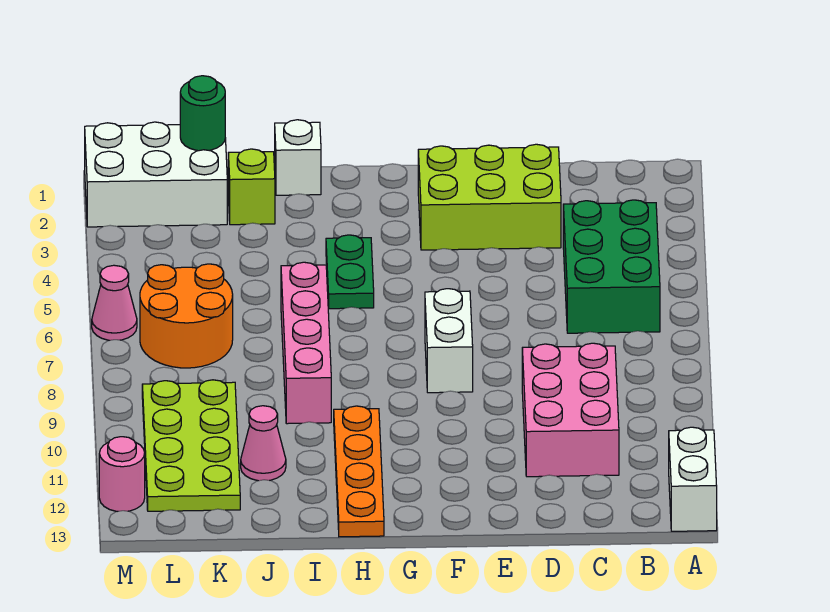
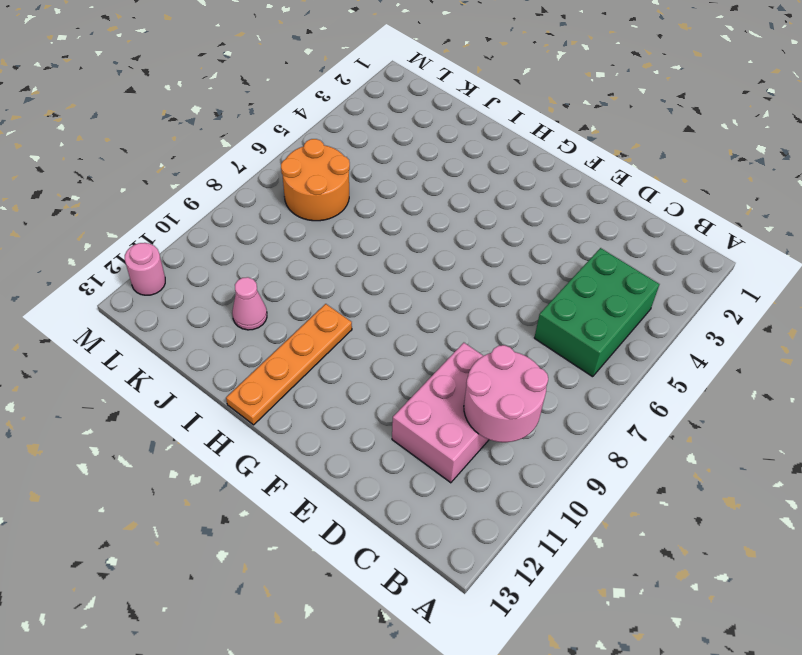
pink 2x2 round brick [464,345,548,442] -> none
none -> white 1x2 brick [669,427,717,531]
none -> lime 2x3 brick [418,144,561,250]
none -> white 1x2 brick [425,289,473,393]

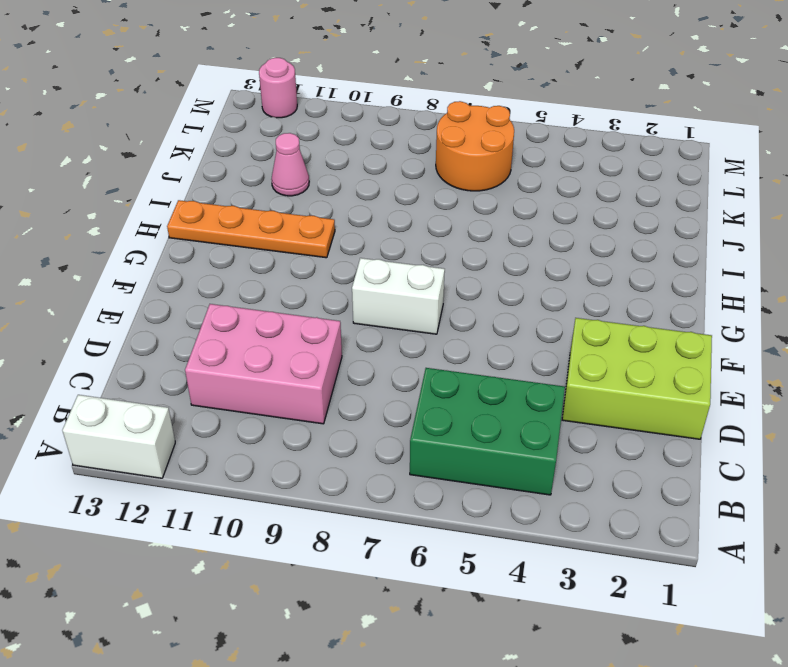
lime 2x3 brick [562,318,712,439] -> lime 2x3 brick turned to [418,144,561,250]
none -> green 1x2 plate [326,235,374,309]
none -> white 1x1 brick [274,120,321,195]
none -> pink 1x4 brick [281,262,331,424]

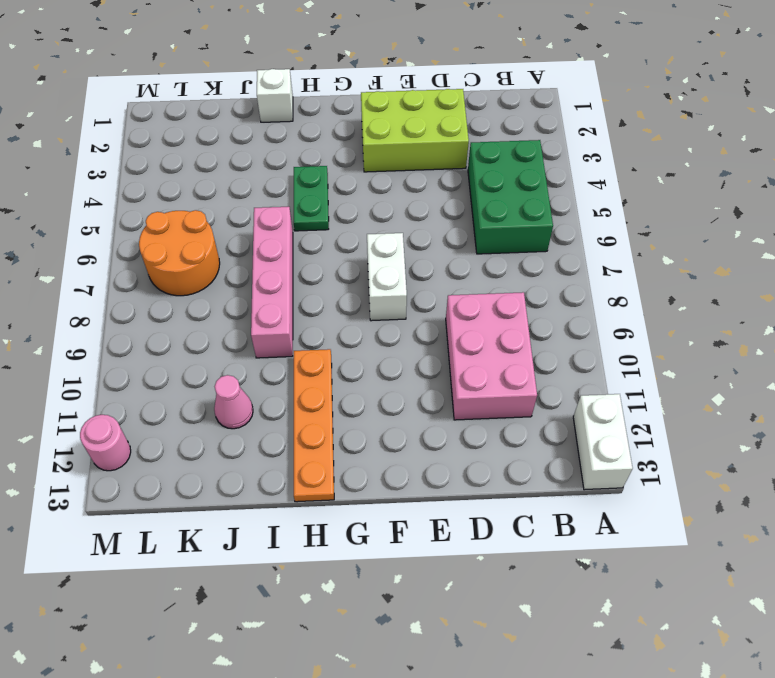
none -> lime 1x1 brick [228,149,275,225]
none -> white 2x3 brick [85,122,227,227]
none -> lime 2x4 plate [142,380,240,511]

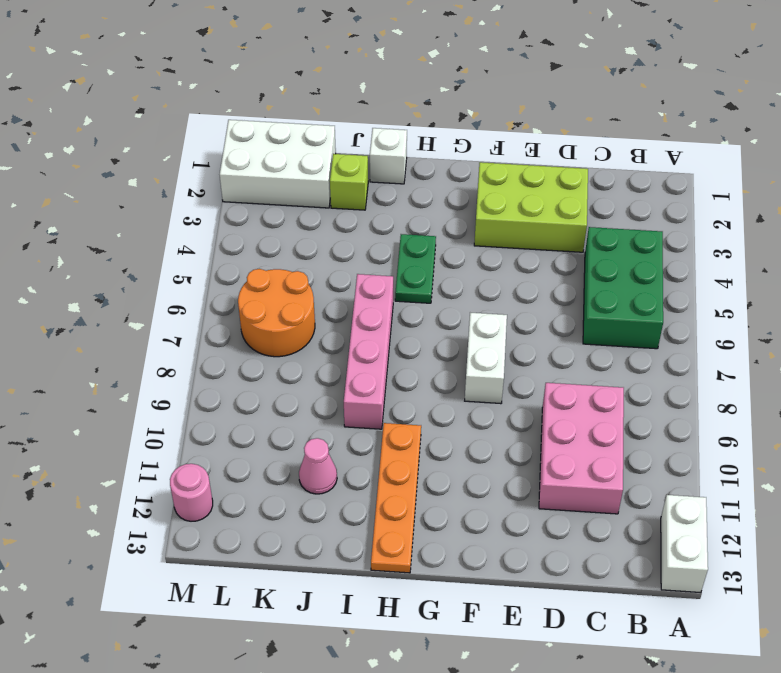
none -> lime 2x4 plate [142,380,240,511]
none -> pink 1x1 cone [92,265,137,340]
none -> green 1x1 round brick [180,76,225,151]

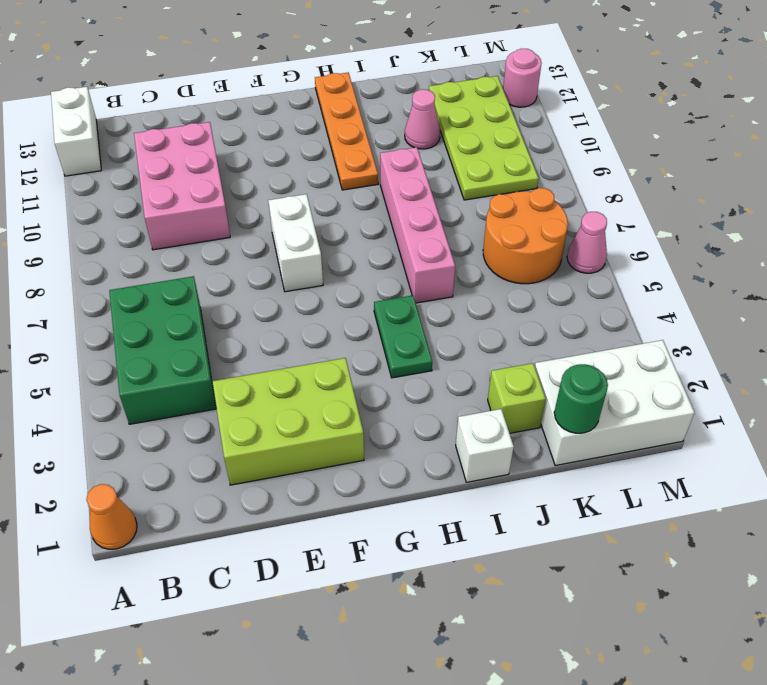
orange 1x1 cone [86,484,137,549] -> none

